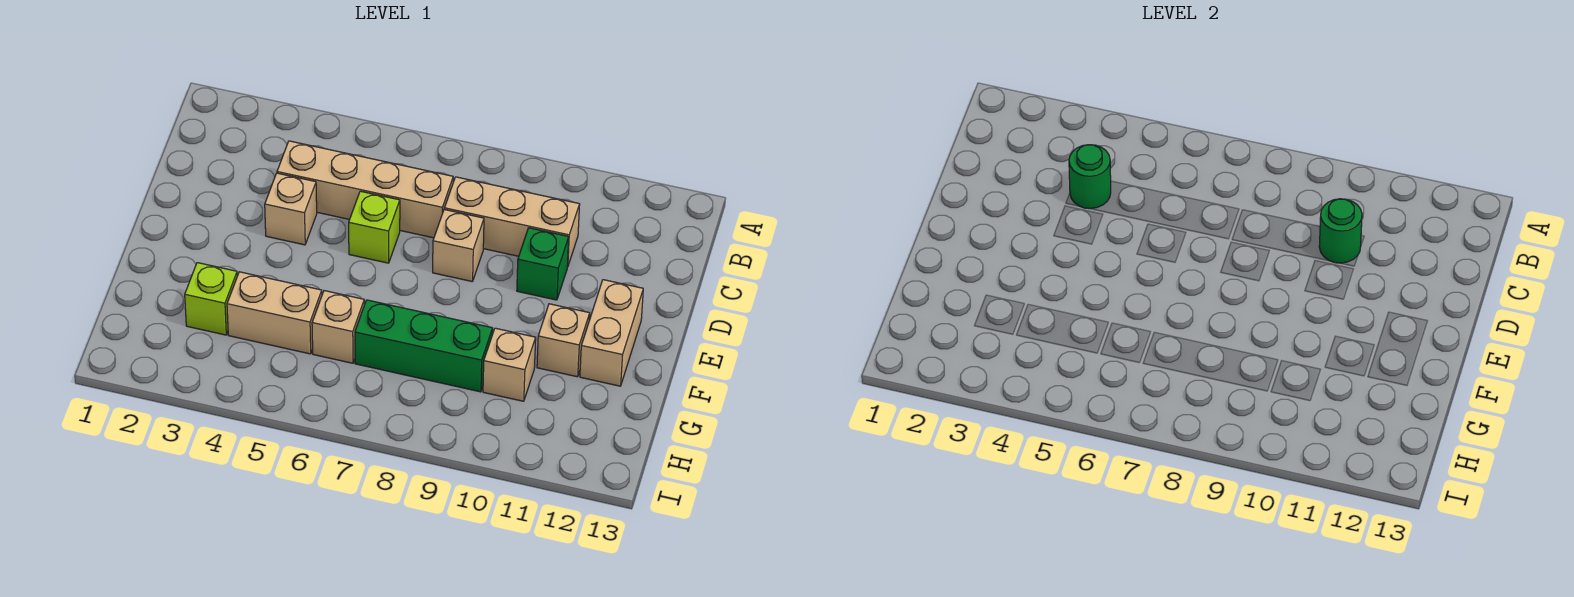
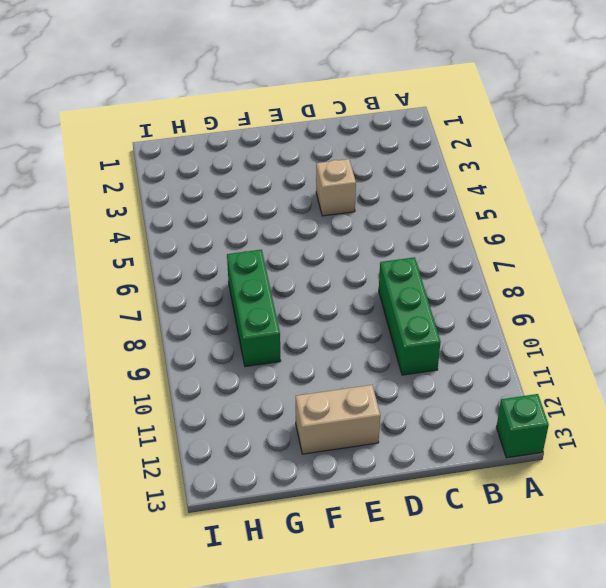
green 1x1 brick [496,394,549,458] -> green 1x1 brick moved to [517,228,569,300]
green 1x3 brick [379,257,441,375] -> tan 1x3 brick [444,177,580,267]
none -> tan 1x4 brick [277,141,453,238]
none -> lime 1x1 brick [349,191,400,263]
none -> tan 1x1 brick [433,210,484,281]

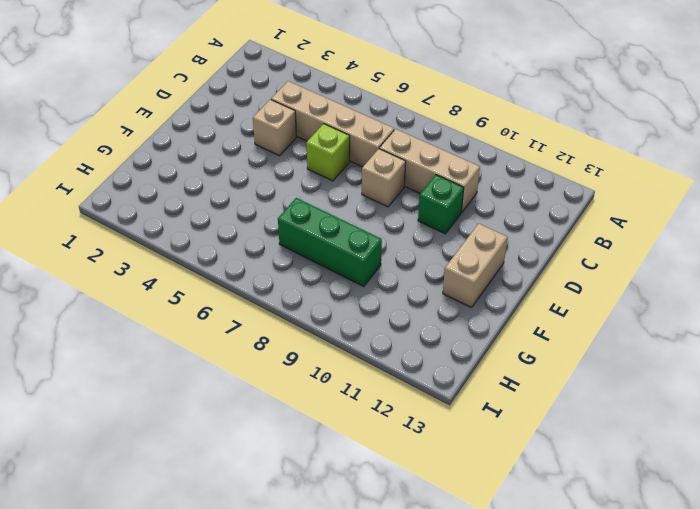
none -> tan 1x1 brick [537,304,590,377]
none -> lime 1x1 brick [185,263,237,335]
none -> tan 1x2 brick [227,272,322,354]

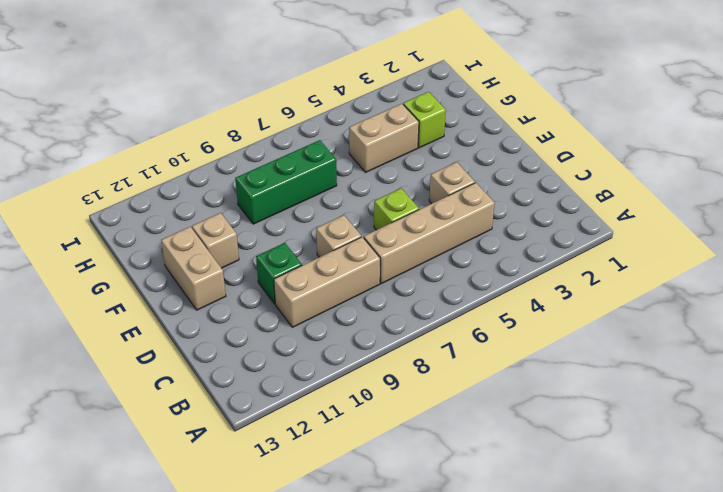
none -> tan 1x1 brick [312,291,364,363]
none -> tan 1x1 brick [483,328,536,401]
none -> green 1x1 round brick [1069,145,1111,209]

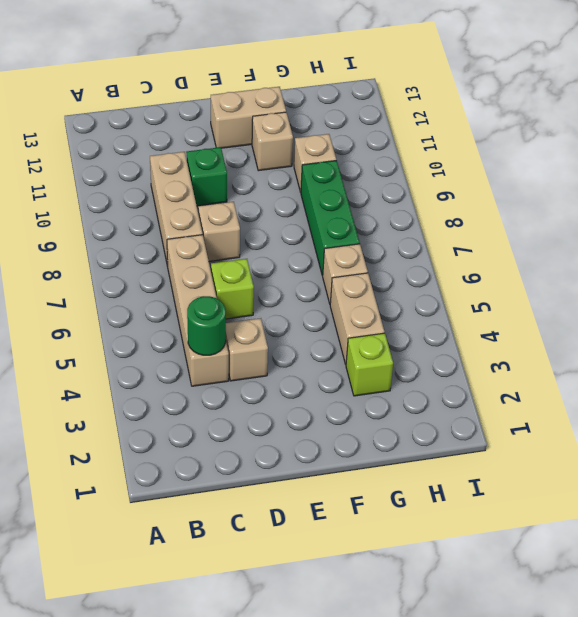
none -> green 1x1 round brick [1319,199,1362,263]

